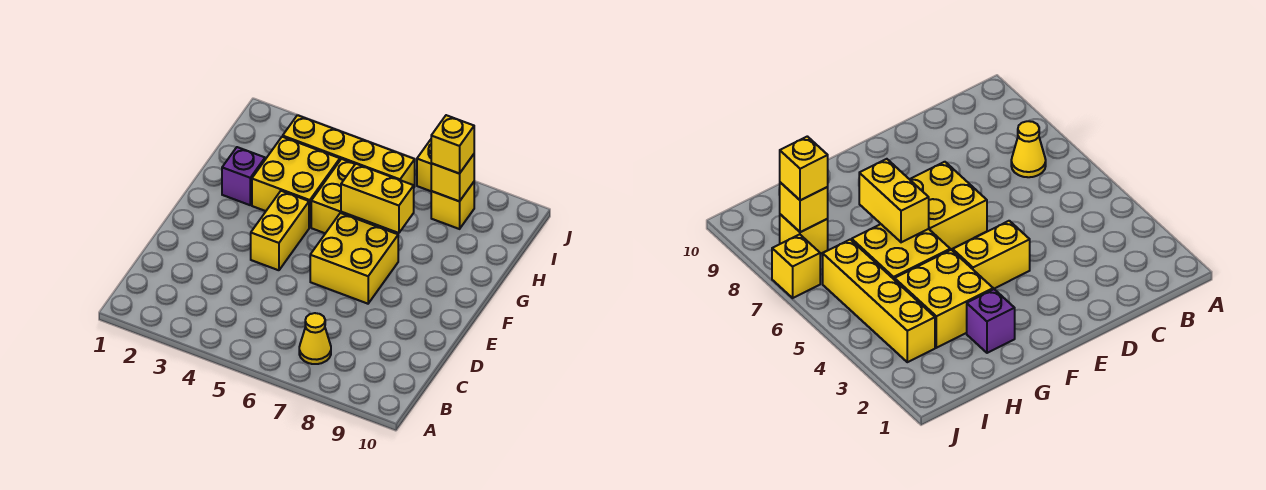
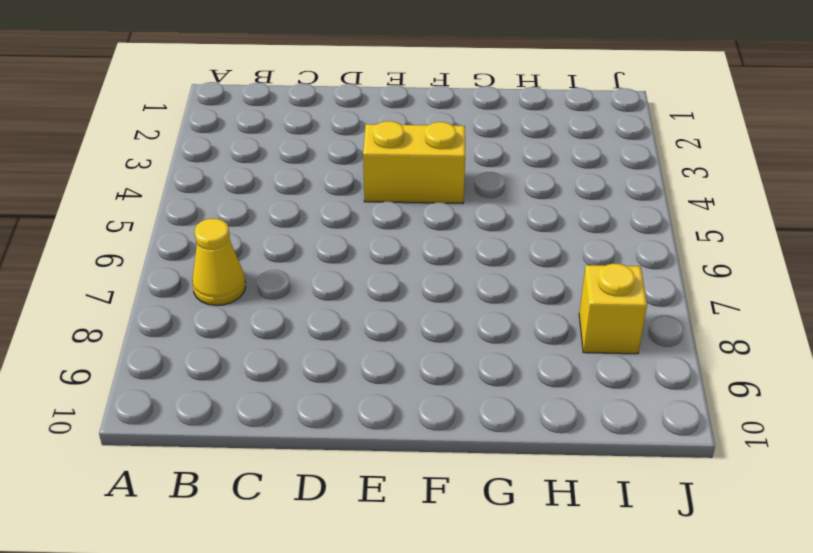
none -> yellow 2x2 brick [310,213,398,304]
none -> purple 1x1 brick [222,147,265,205]
none -> yellow 2x2 brick [252,137,340,228]

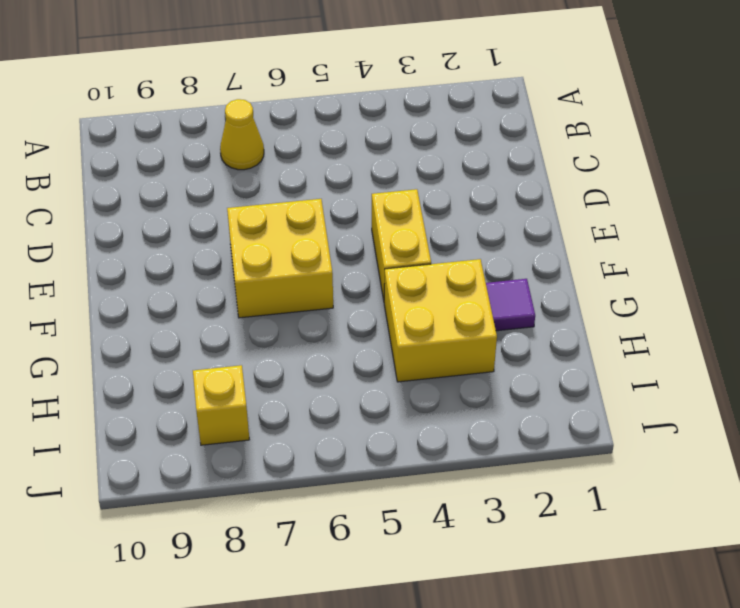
purple 1x1 tile [486,279,535,331] -> purple 1x1 brick [222,147,265,205]
none -> yellow 2x2 brick [311,159,385,233]
none -> yellow 1x4 brick [283,115,415,187]
none -> yellow 1x1 brick [417,140,431,191]

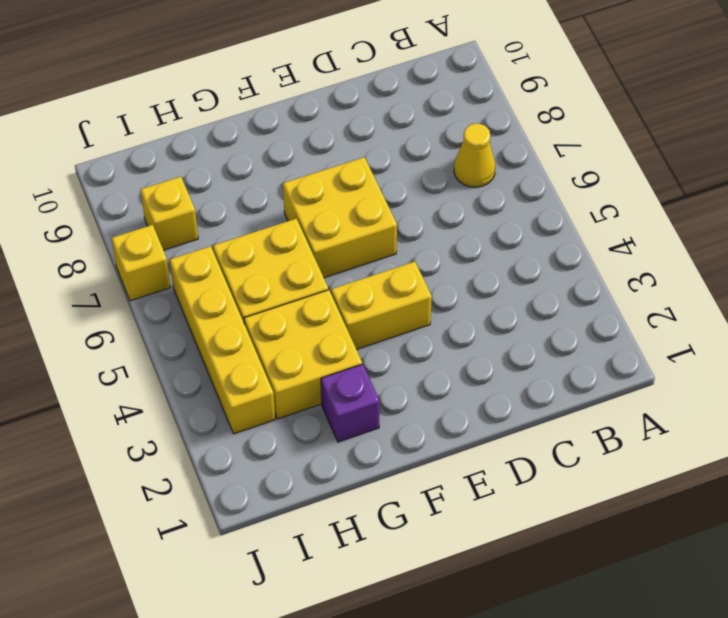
none -> yellow 1x2 brick [341,164,414,233]
none -> yellow 1x1 brick [431,154,474,201]
none -> yellow 1x1 brick [431,115,474,174]

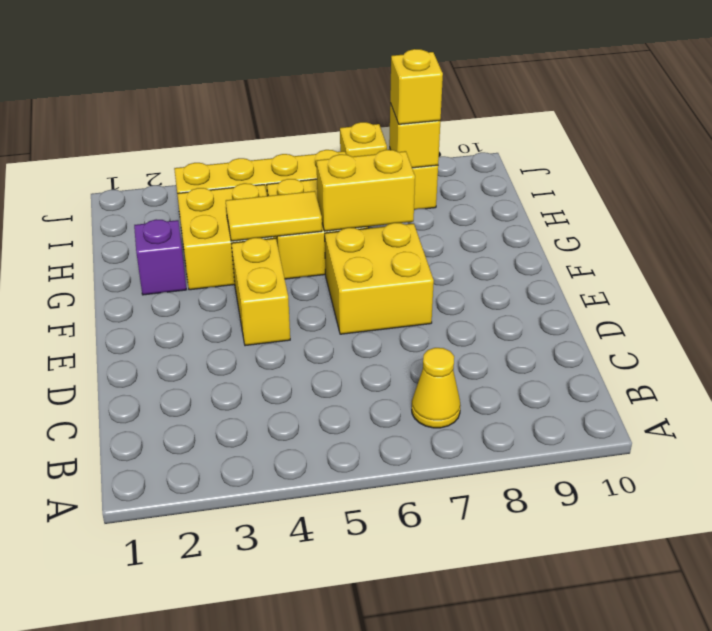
yellow 1x2 tile [226,191,322,241] -> none

